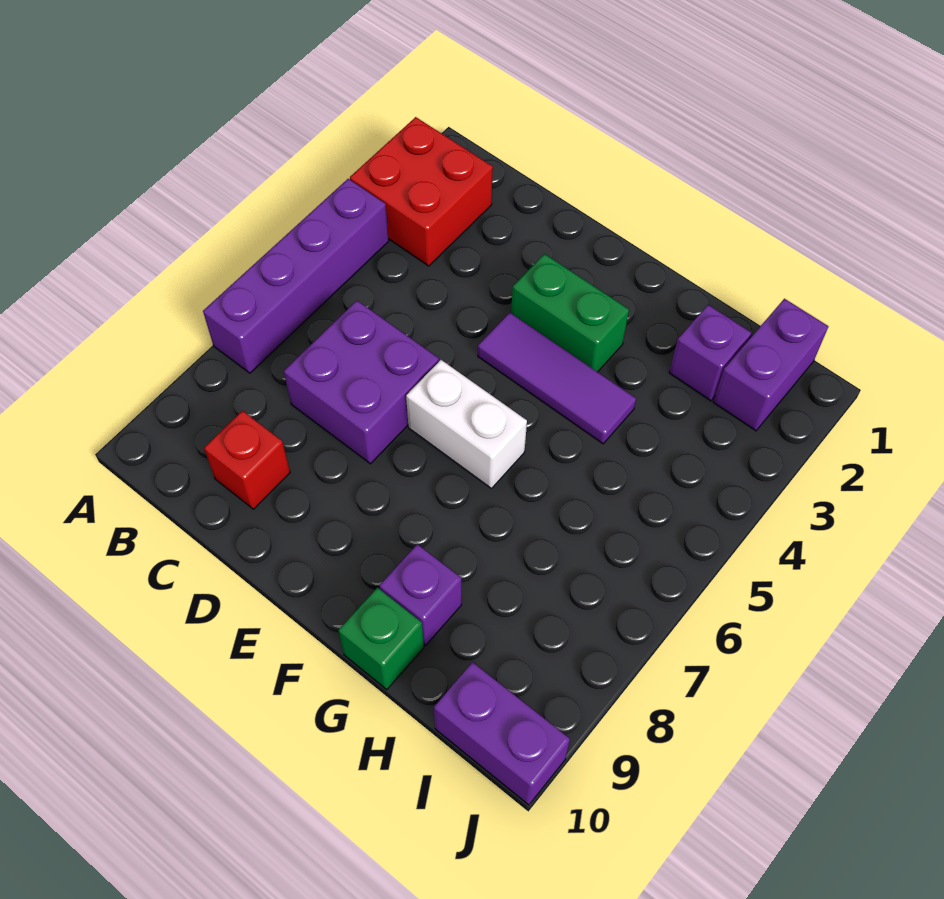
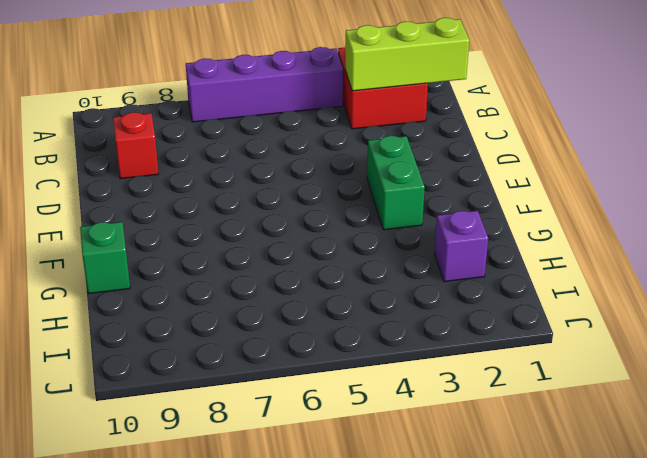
lime 1x3 brick [345,18,469,91] -> none
none -> purple 2x2 brick [284,301,439,464]
none -> purple 1x3 tile [478,313,636,444]
none -> white 1x2 brick [406,360,527,488]

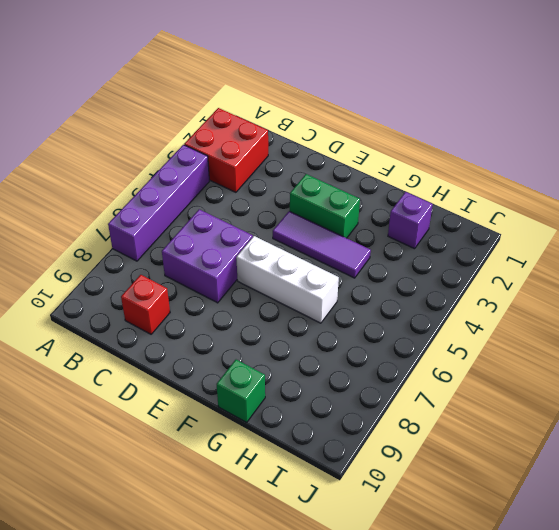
white 1x3 brick [236,236,339,323] -> white 1x2 brick [406,360,527,488]
none -> purple 1x1 brick [379,544,462,645]
none -> purple 1x2 brick [713,299,828,431]
none -> purple 1x2 brick [434,662,570,805]

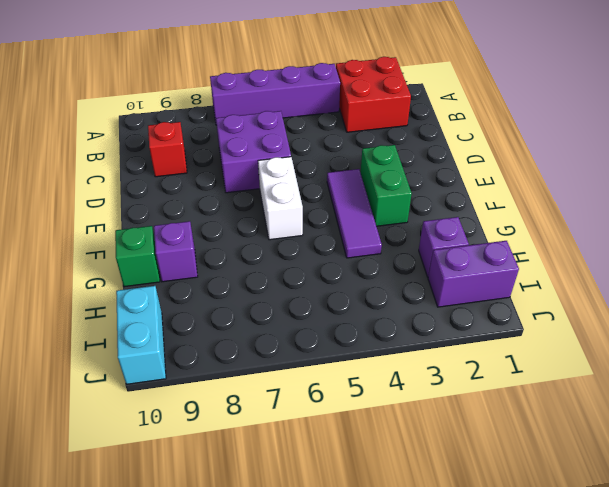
cyan 1x2 brick [116,286,166,384] -> purple 1x2 brick [434,662,570,805]

